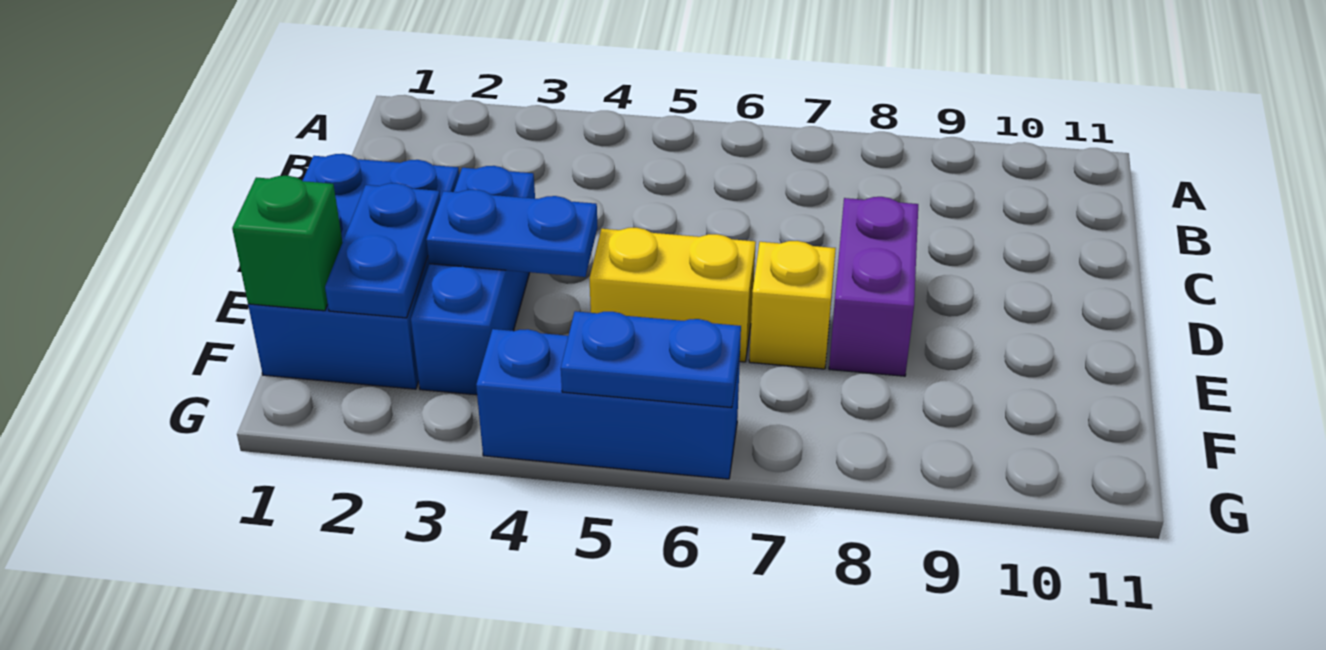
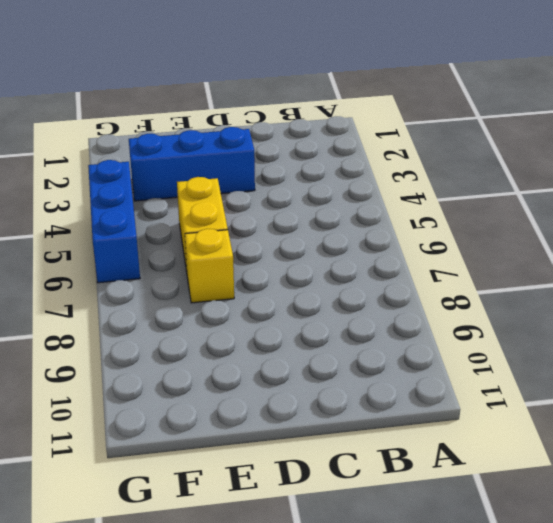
none -> blue 2x3 brick [248,154,459,389]
none -> purple 1x2 brick [829,197,918,376]

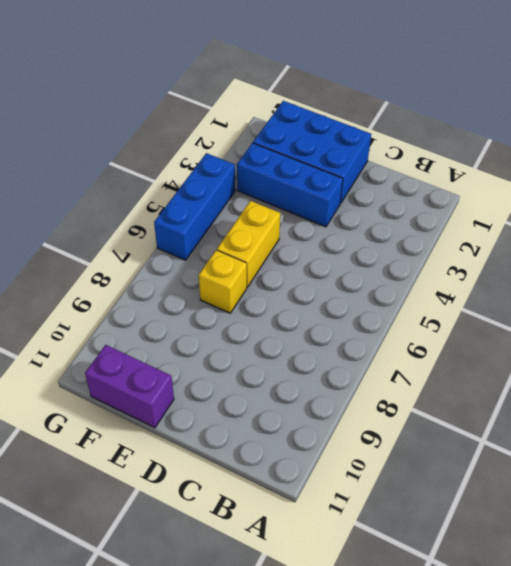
purple 1x2 brick [85,345,174,428] -> purple 1x2 brick moved to [829,197,918,376]
none -> blue 1x2 plate [325,183,440,318]
none -> blue 1x2 plate [426,190,598,277]

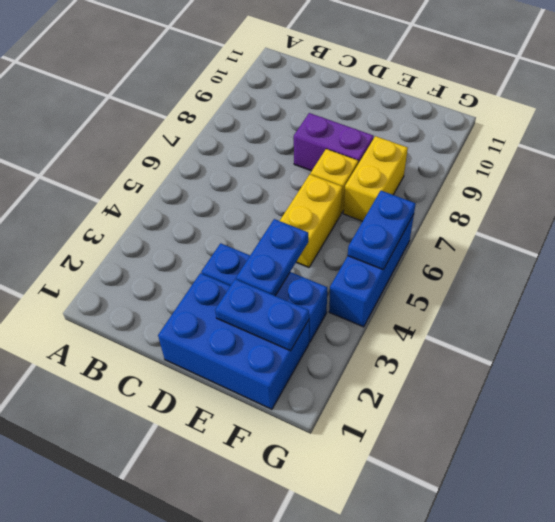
yellow 1x2 brick [343,136,408,221] -> none
none -> green 1x1 brick [232,176,343,311]

